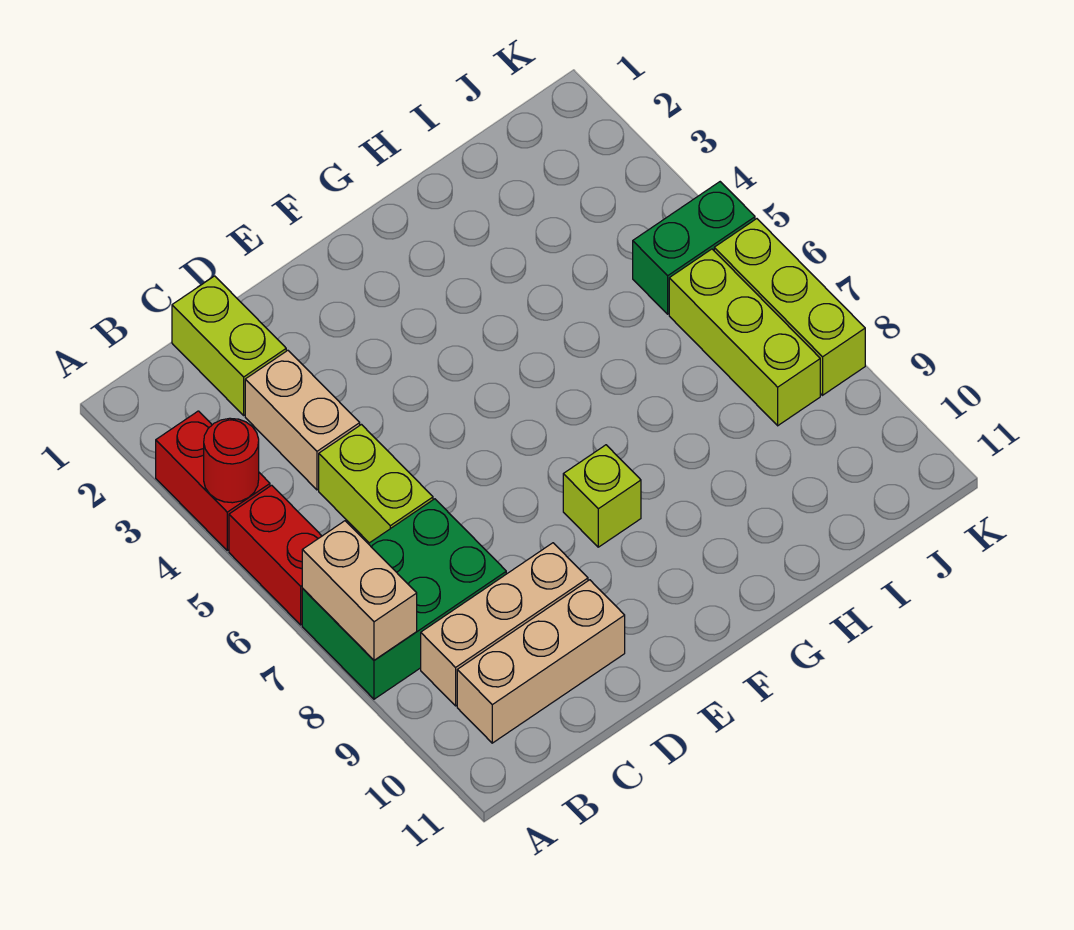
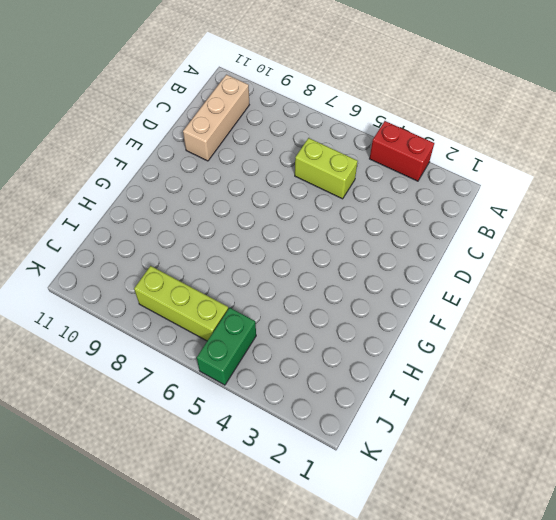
none -> red 1x2 brick [229,485,322,625]
none -> green 2x3 brick [302,499,506,699]
none -> tan 1x3 brick [421,543,588,706]

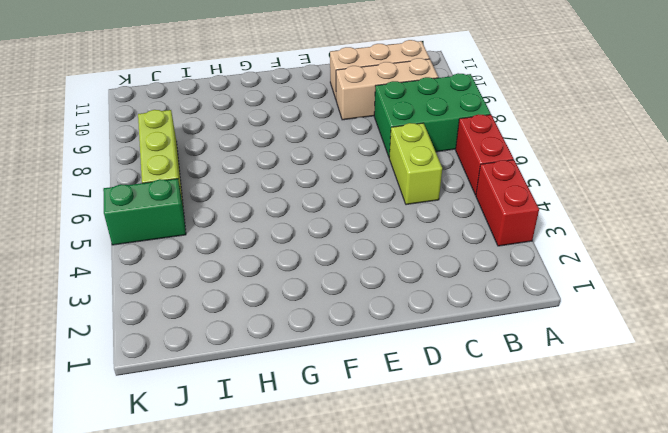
none -> lime 1x2 brick [172,276,286,415]
none -> tan 1x2 brick [245,350,360,490]
none -> lime 1x1 brick [563,445,641,547]

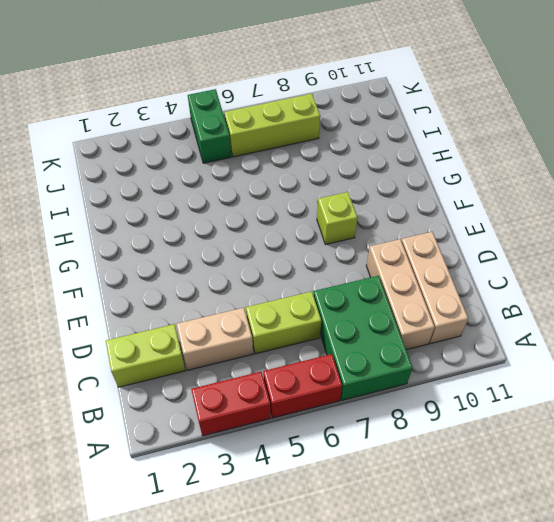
none -> lime 1x3 brick [714,219,865,395]
none -> red 1x1 round brick [204,418,259,503]
none -> tan 1x2 brick [302,521,417,660]

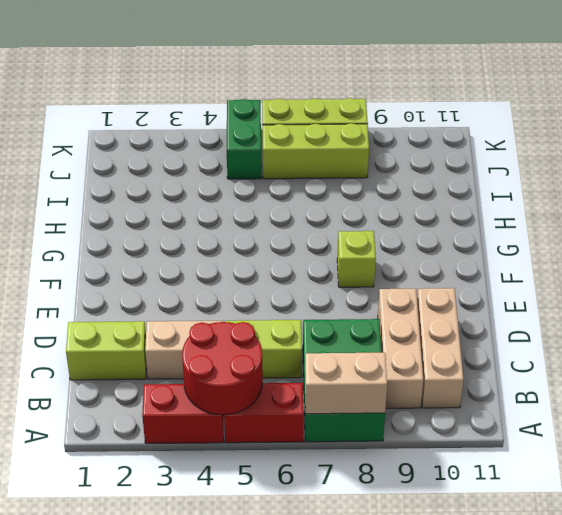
red 2x2 round brick [182,322,263,415] -> red 1x1 round brick [204,418,259,503]

